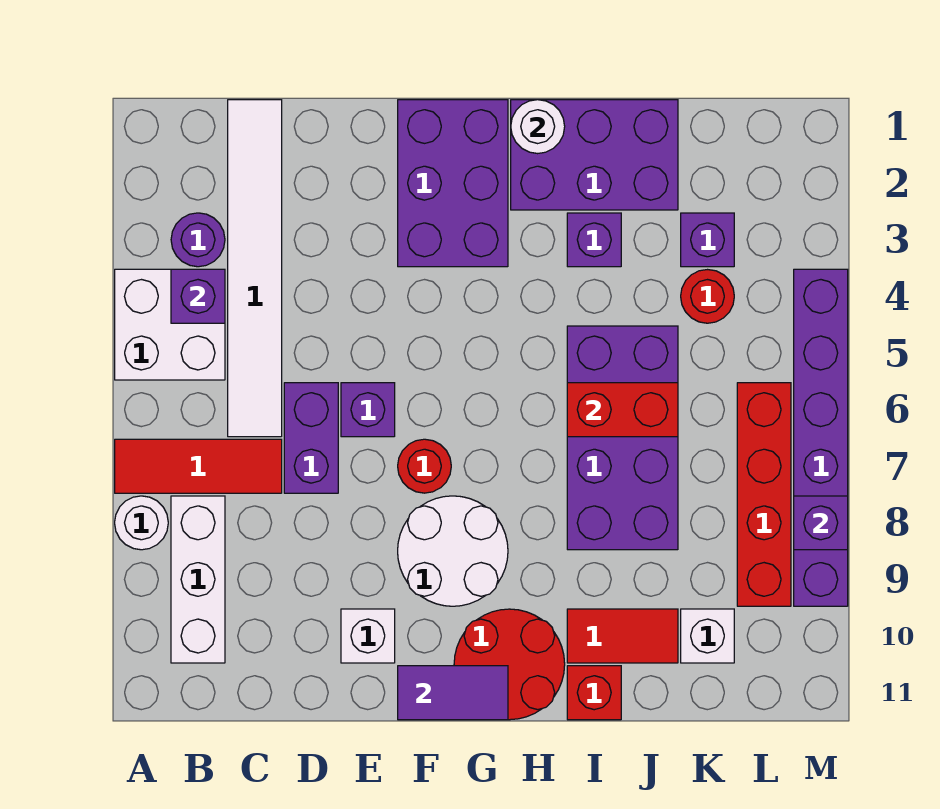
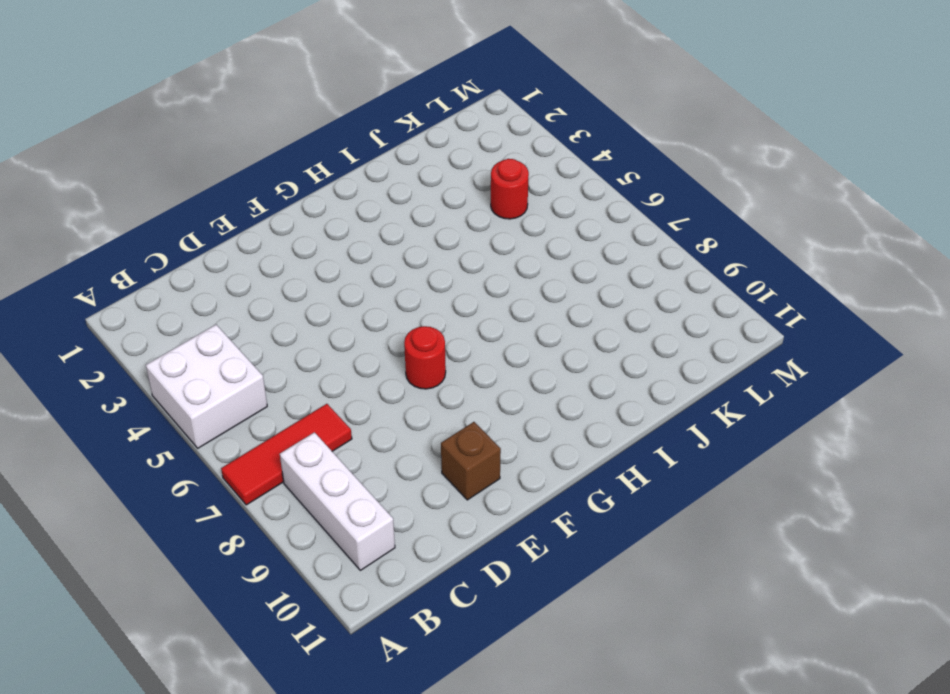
brown 1x1 brick [441,422,501,500] -> white 1x1 brick [341,609,395,663]
none -> white 1x1 round brick [115,496,168,550]
none -> purple 1x1 round brick [171,213,225,267]
none -> white 1x6 tile [228,100,282,437]

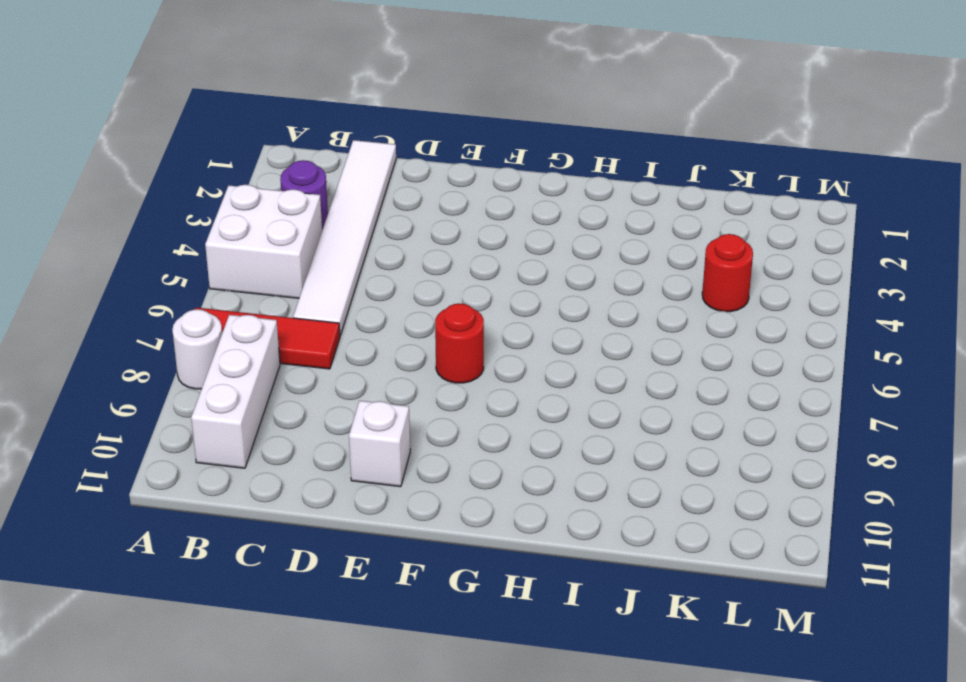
none -> purple 1x2 brick [284,383,338,493]
none -> purple 1x1 brick [341,383,395,437]
none -> purple 2x3 brick [398,100,508,267]

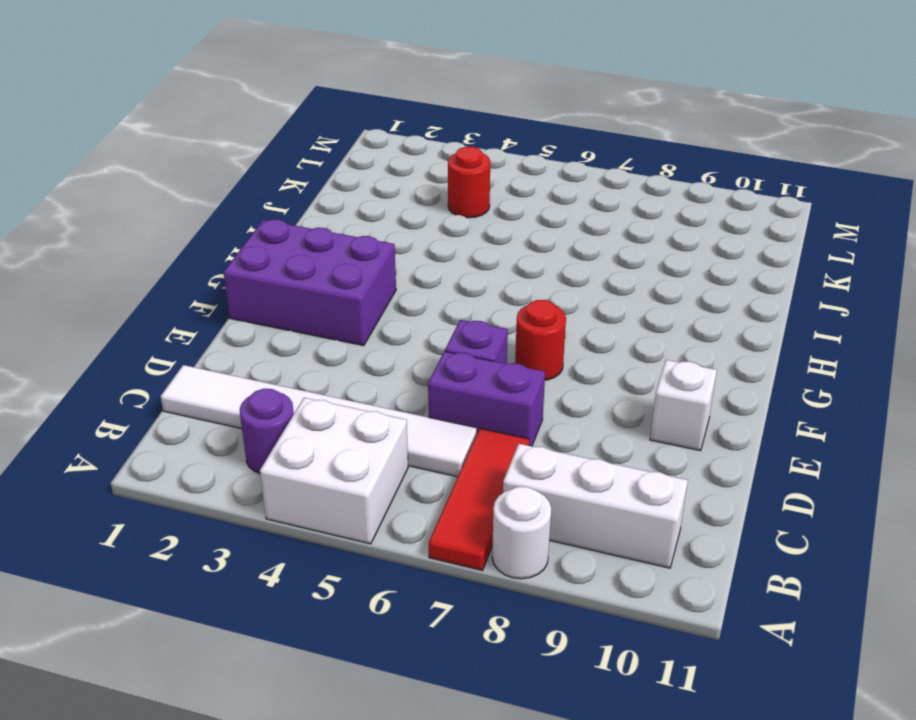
none -> white 2x2 round brick [398,496,508,606]
none -> red 2x2 round brick [454,609,565,720]
none -> purple 2x3 brick [511,100,678,210]

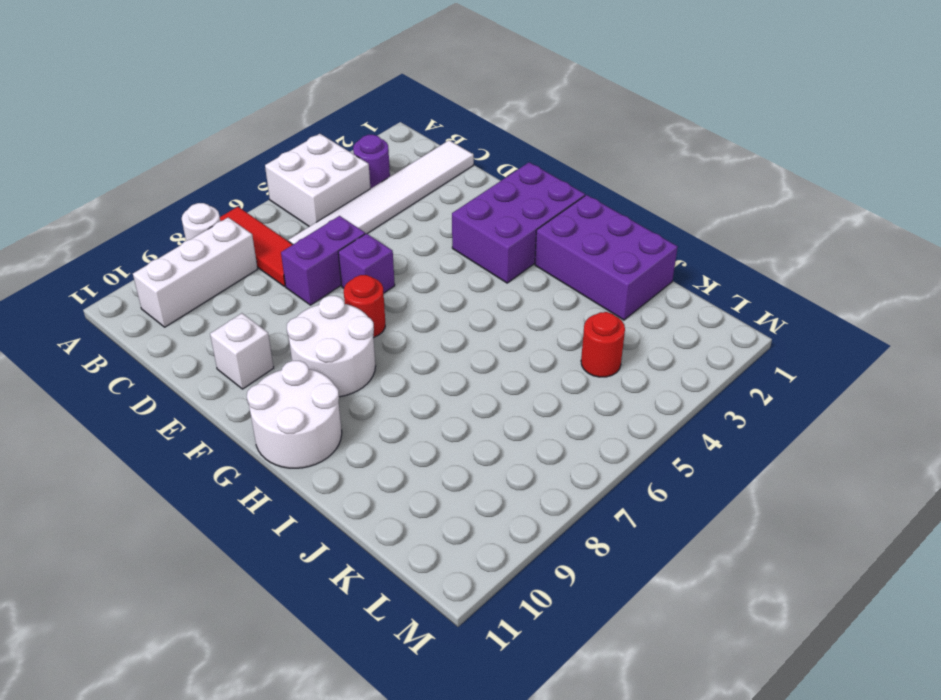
white 2x2 round brick [247,361,342,468] -> red 2x2 round brick [454,609,565,720]
none -> purple 1x1 brick [567,213,621,267]
none -> purple 2x4 brick [567,326,678,550]
none -> red 1x2 tile [567,609,678,663]

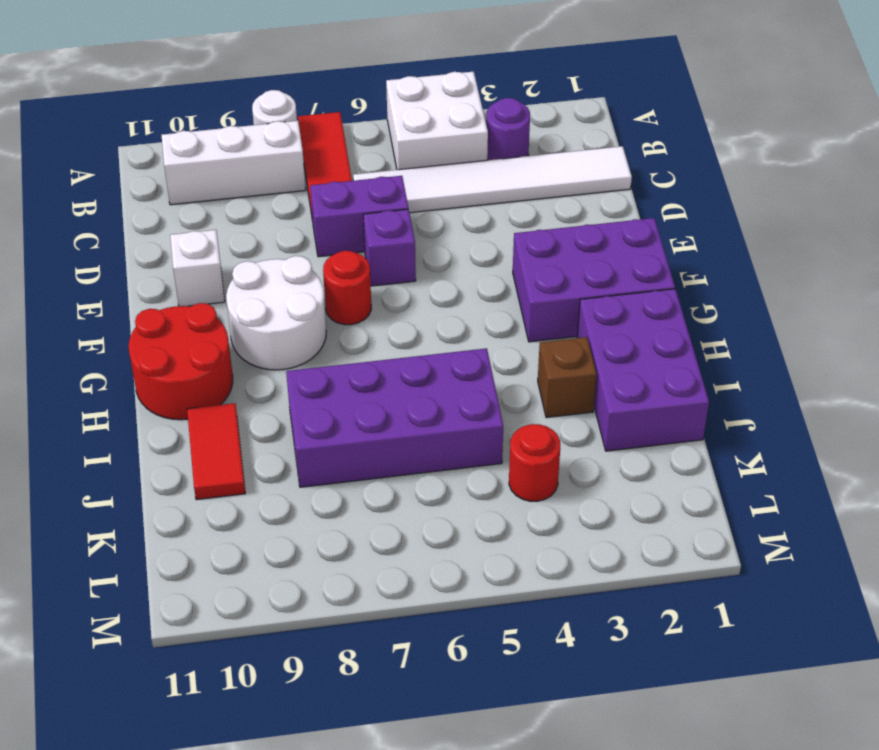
brown 1x1 brick [538,337,597,418] -> purple 1x1 brick [567,213,621,267]
none -> red 1x1 brick [567,666,621,720]
none -> purple 1x1 brick [681,213,734,267]
none -> white 1x1 brick [681,609,734,663]

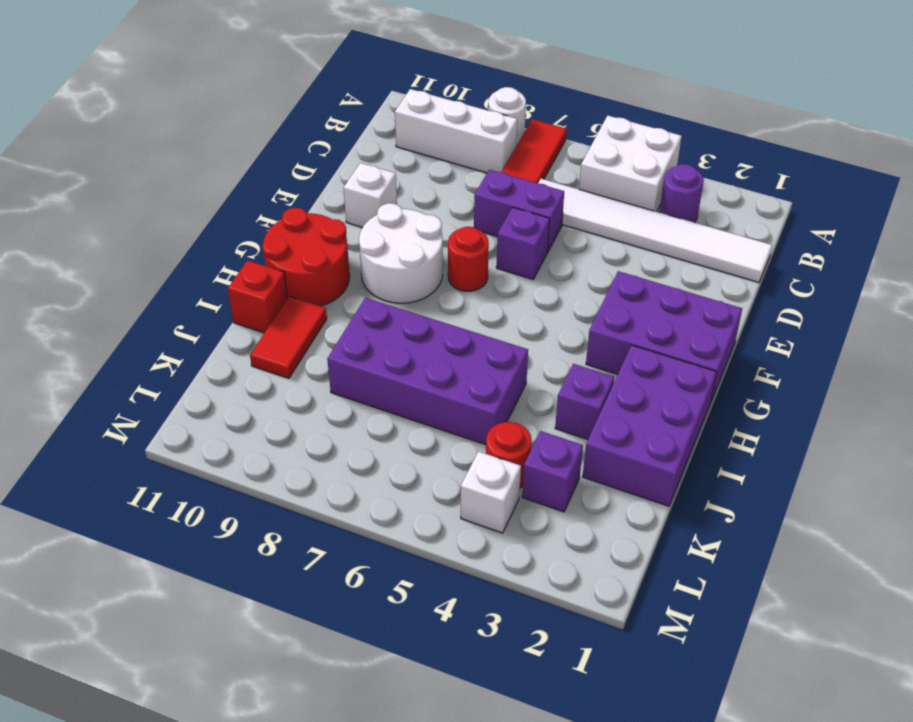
white 1x1 brick [460,451,521,533] -> white 1x1 brick moved to [681,609,734,663]
none -> red 1x4 brick [737,383,791,606]
none -> purple 1x6 brick [794,269,848,606]
none -> purple 1x1 brick [171,269,225,323]

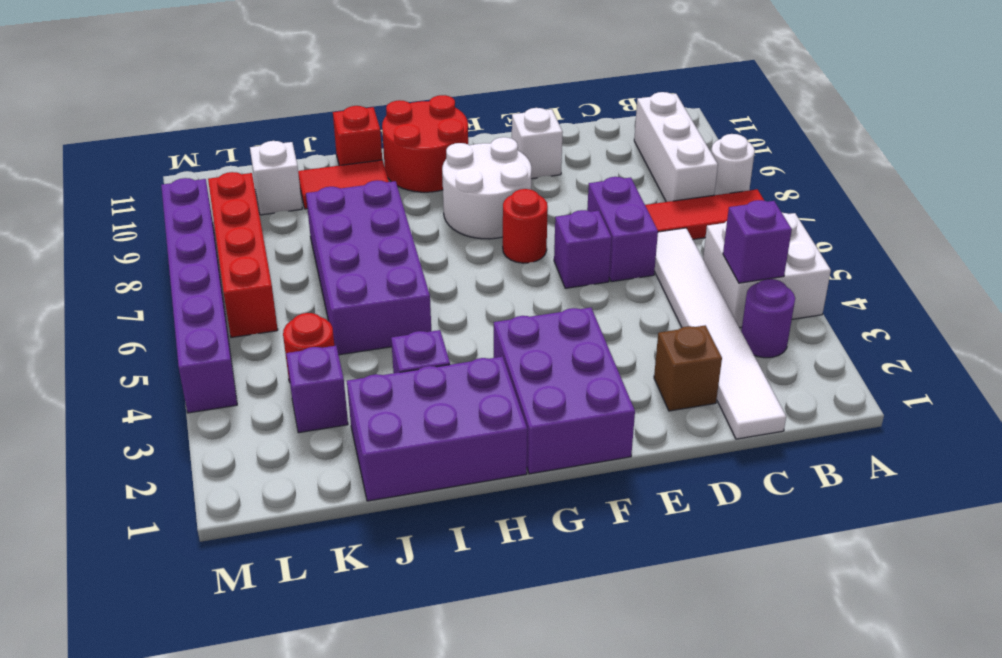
brown 1x1 brick [654,325,722,411] -> none
none -> purple 1x2 tile [398,666,508,720]
none -> white 1x1 round brick [511,100,565,154]
none -> red 1x2 brick [567,383,678,437]

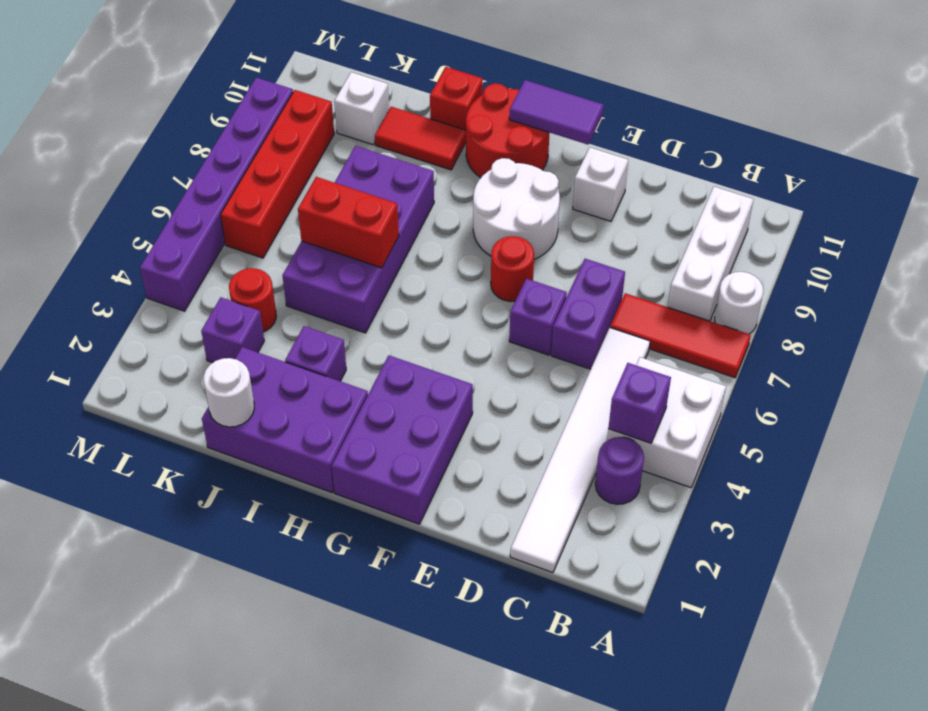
white 1x1 round brick [204,358,254,427] -> white 1x1 round brick moved to [511,100,565,154]
none -> purple 1x1 brick [794,496,848,550]

